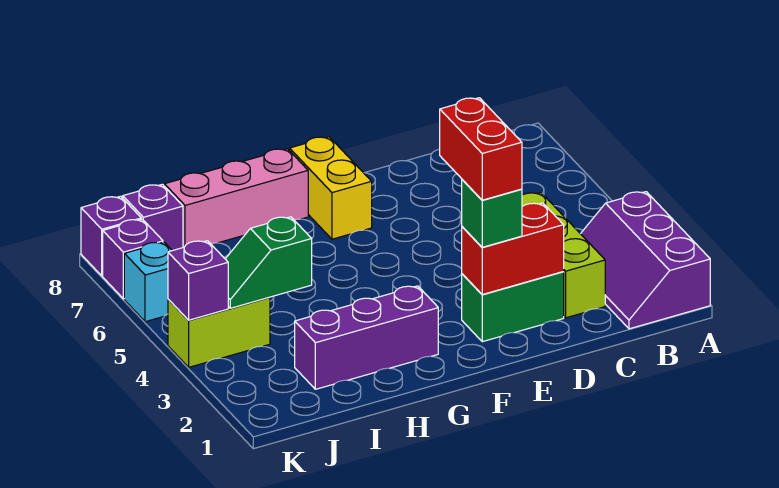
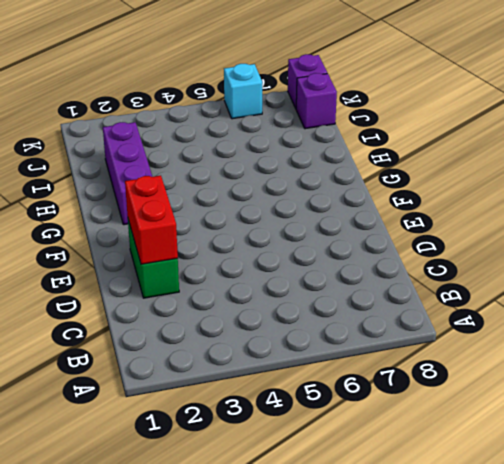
none -> purple 2x3 slope [581,192,710,329]
none -> lime 1x3 brick [522,193,605,318]
none -> yellow 1x2 brick [290,137,372,239]

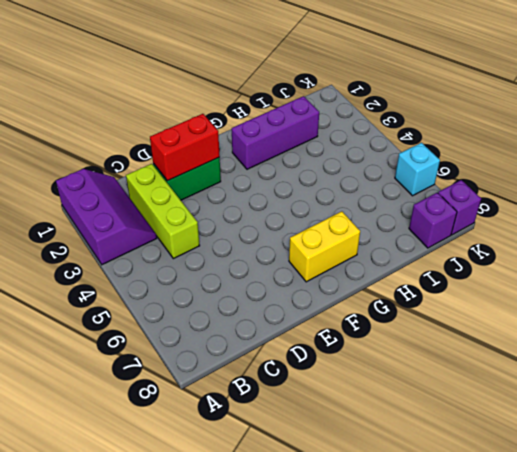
yellow 1x2 brick [289,211,360,282] -> yellow 1x2 brick turned to [290,137,372,239]
none -> pink 1x3 brick [164,149,308,247]
none -> lime 1x2 brick [168,297,270,367]
none -> purple 1x1 brick [103,219,163,299]

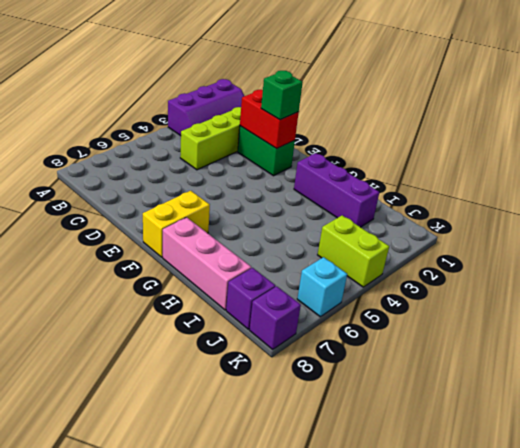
none -> purple 1x1 brick [103,219,163,299]
none -> green 1x2 slope [226,217,312,308]
none -> purple 1x1 brick [168,241,228,320]

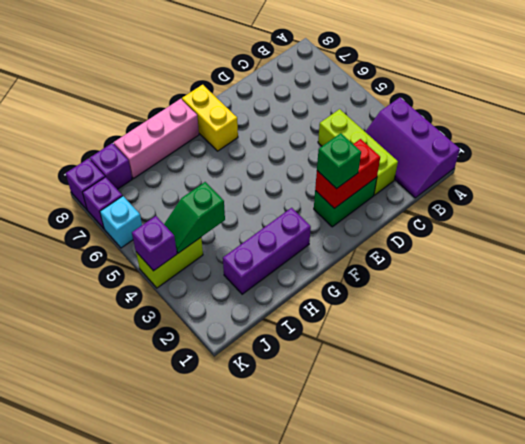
none -> red 1x2 brick [440,98,522,200]

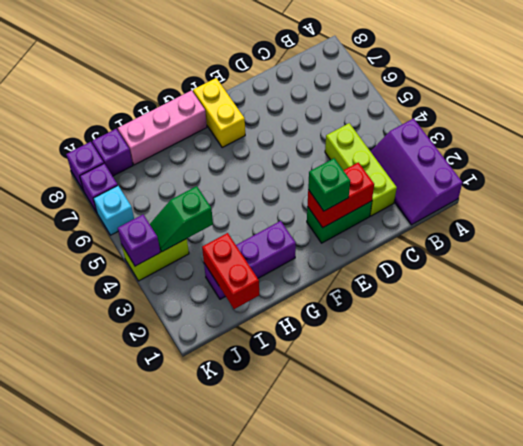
red 1x2 brick [202,233,259,309] -> red 1x2 brick moved to [440,98,522,200]

